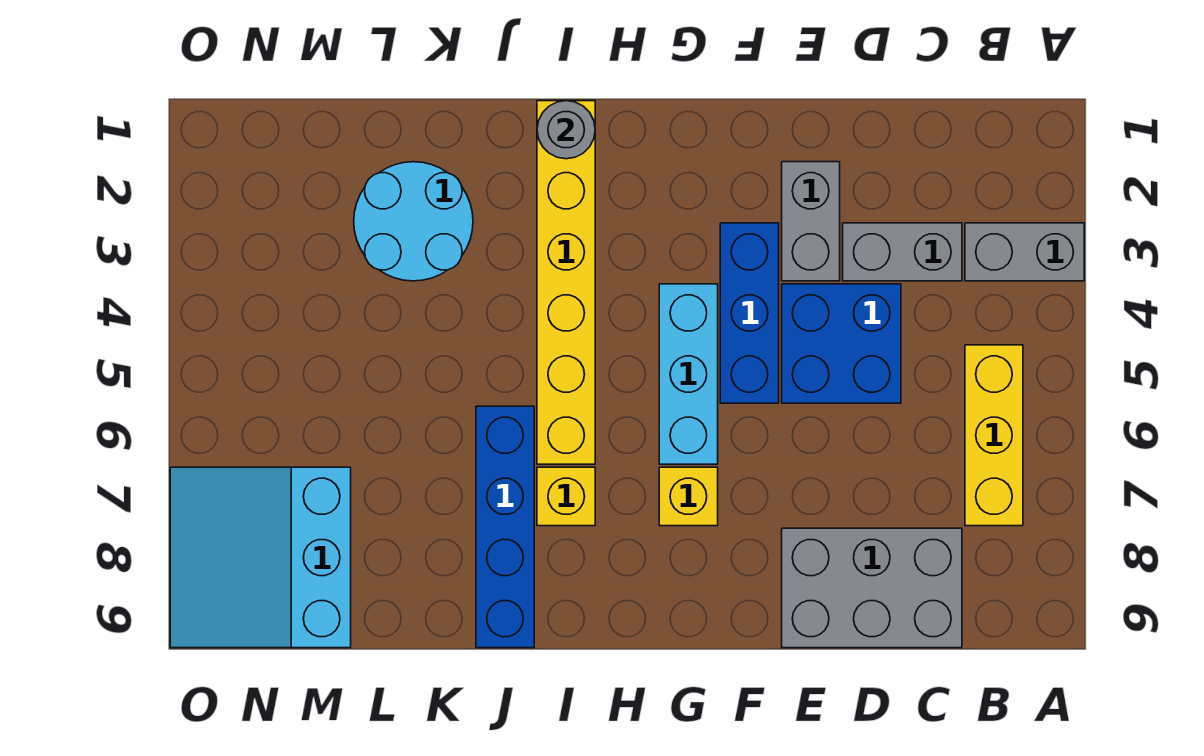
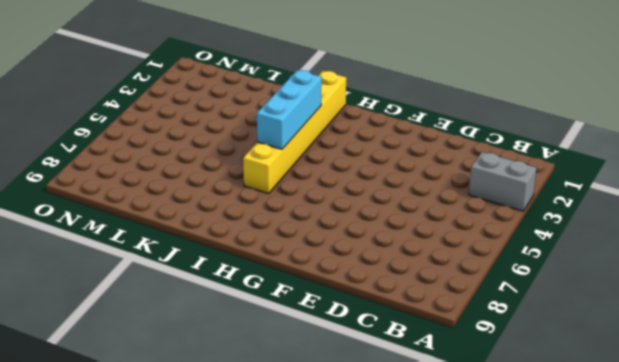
cyan 1x3 brick [257,70,322,149] -> cyan 1x3 brick moved to [659,284,718,464]
none -> yellow 1x3 brick [965,345,1023,526]
none -> grey 1x2 brick [843,223,962,281]
none -> grey 2x3 brick [782,528,962,648]

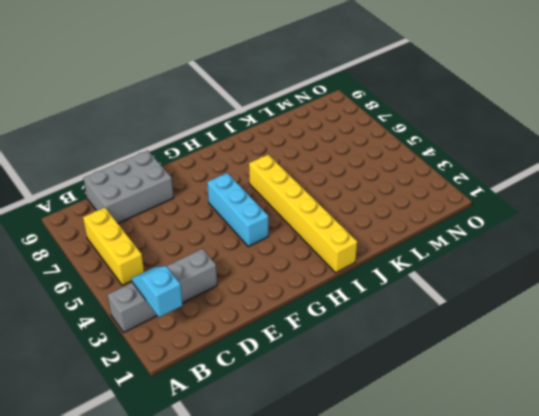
cyan 1x2 slope [132,266,183,317] -> none
none -> blue 2x2 brick [782,284,901,403]
none -> grey 1x2 brick [782,162,840,281]
none -> blue 1x3 brick [720,223,779,403]

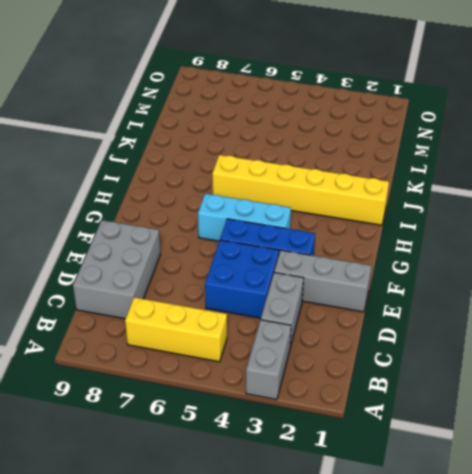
grey 1x3 brick [274,250,371,312] -> grey 1x2 brick [782,162,840,281]
none -> yellow 1x1 brick [659,467,718,526]
none -> yellow 1x1 brick [537,467,595,526]
none -> blue 1x4 brick [476,406,534,648]

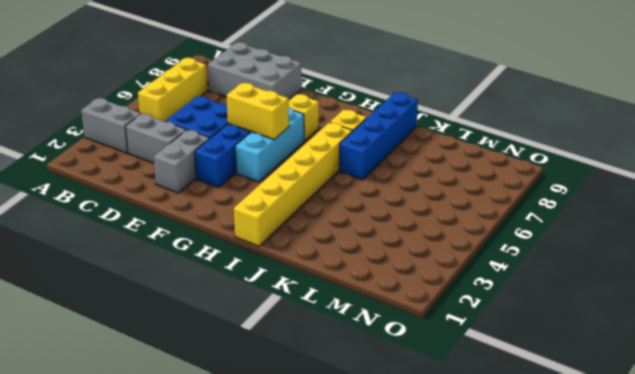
yellow 1x2 brick [227,83,289,139] -> none
none -> cyan 2x2 round brick [354,162,473,281]
none -> cyan 3x3 slope [170,467,351,648]
none -> grey 1x1 round brick [537,101,595,159]

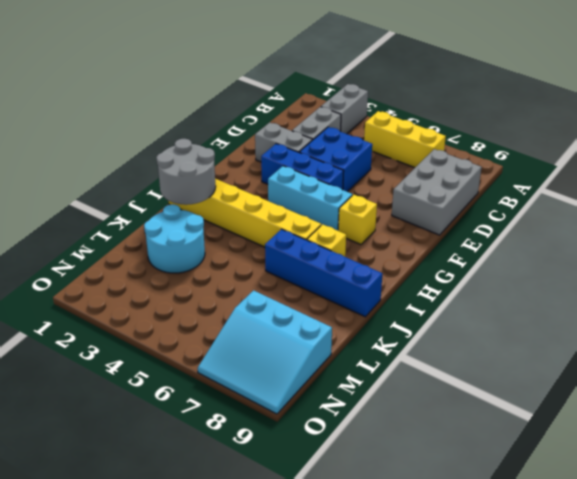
grey 2x2 round brick [156,139,216,205] -> grey 1x1 round brick [537,101,595,159]

